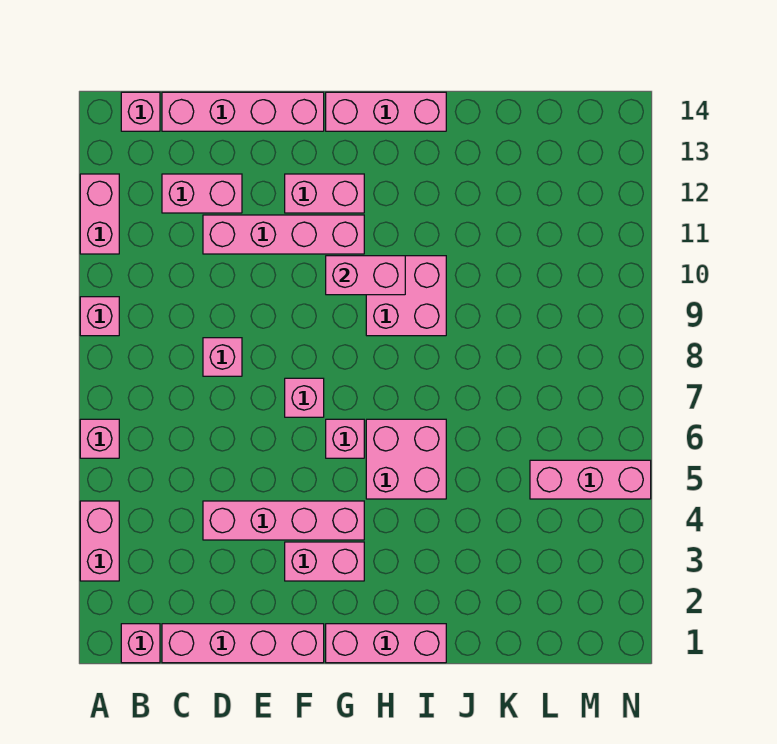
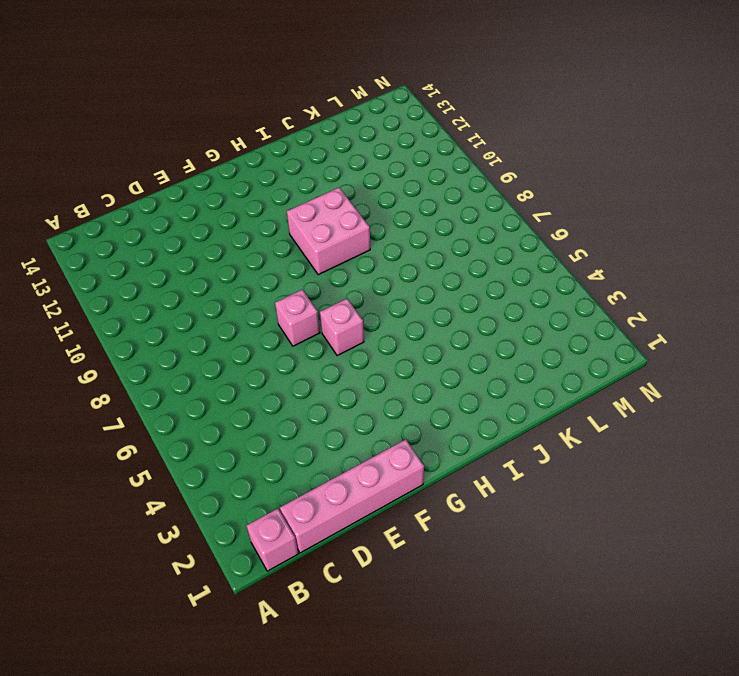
none -> pink 1x2 brick [80,501,119,581]
none -> pink 1x1 brick [80,419,119,458]
none -> pink 1x1 brick [80,297,119,336]

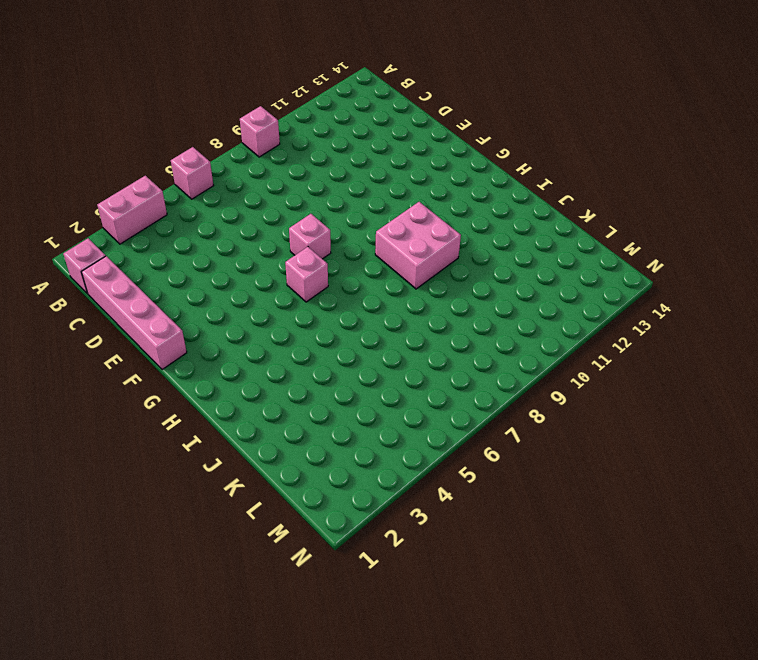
none -> pink 1x2 brick [80,174,119,254]
none -> pink 1x1 brick [121,92,160,131]
none -> pink 1x2 brick [162,174,242,213]

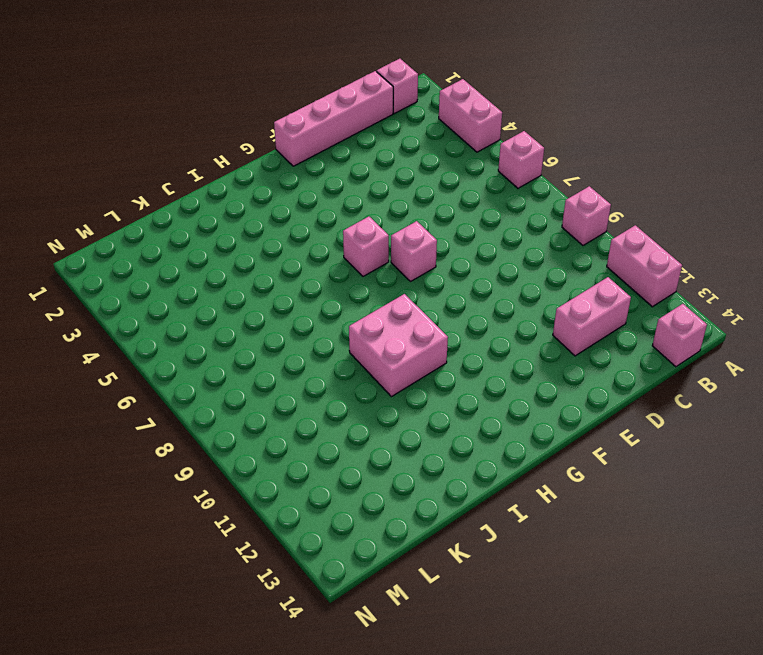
none -> pink 1x4 brick [162,92,324,131]
none -> pink 1x4 brick [203,501,364,540]
none -> pink 1x1 brick [203,338,242,376]

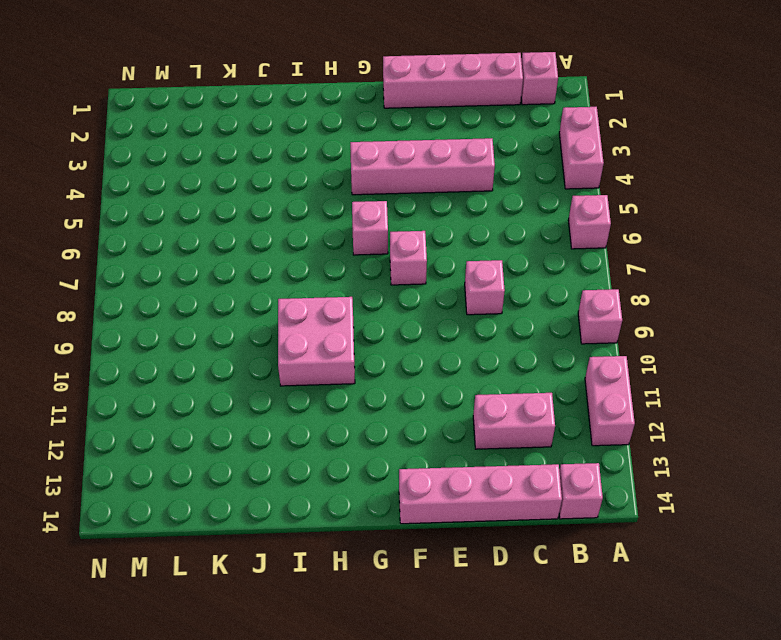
none -> pink 1x4 brick [203,215,364,254]
none -> pink 1x2 brick [285,542,364,581]
none -> pink 1x2 brick [285,174,364,213]

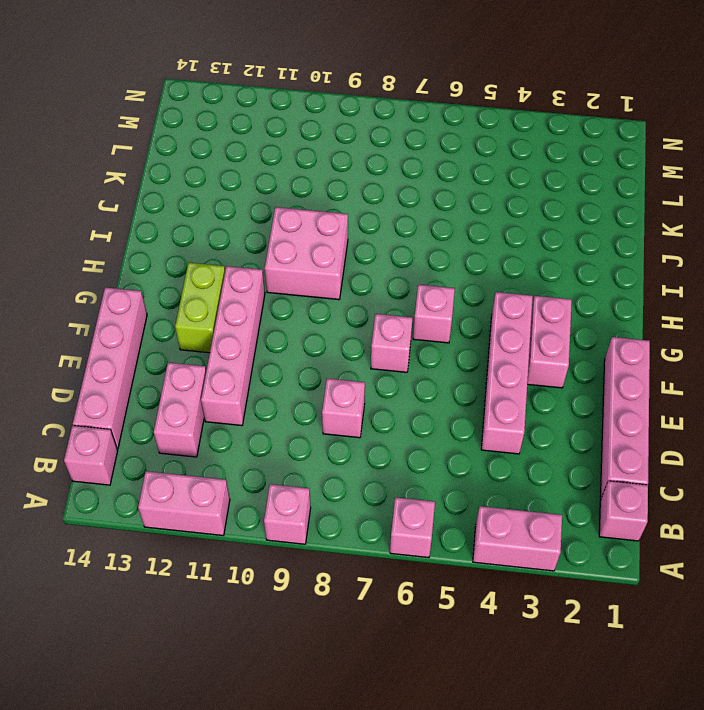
lime 1x2 brick [175,262,225,353] -> pink 1x2 brick [285,174,364,213]
none -> pink 1x3 brick [326,624,446,663]
none -> pink 1x3 brick [326,92,446,131]
none -> pink 2x2 brick [366,419,446,499]

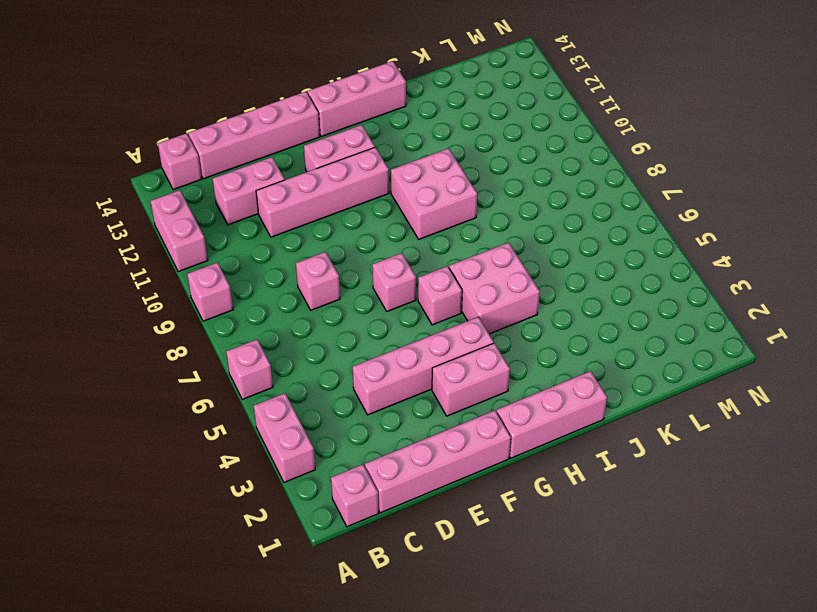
none -> pink 1x3 brick [530,460,651,499]
none -> pink 1x2 brick [326,256,405,295]

